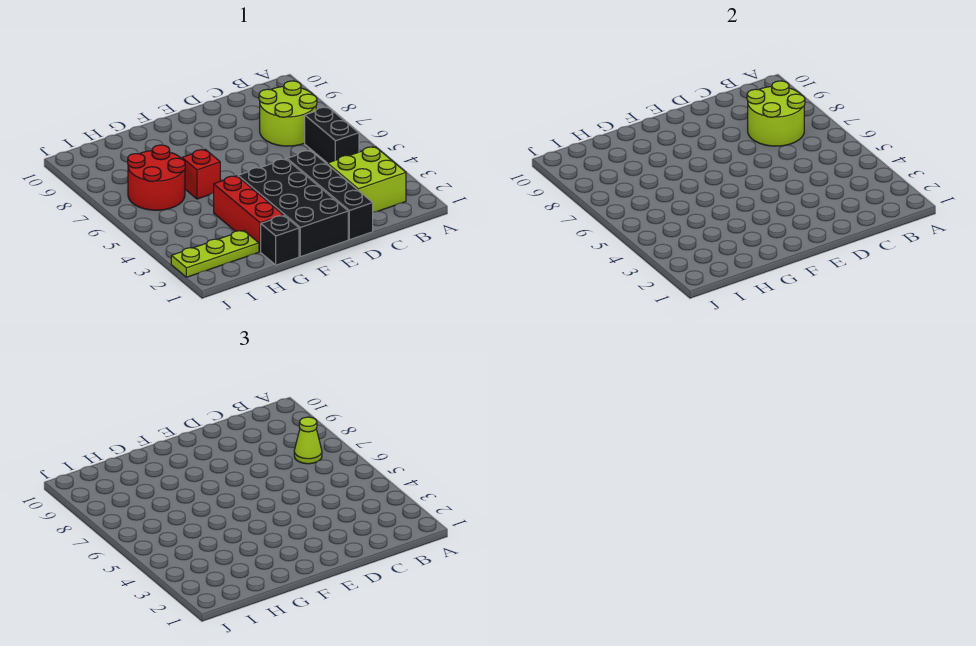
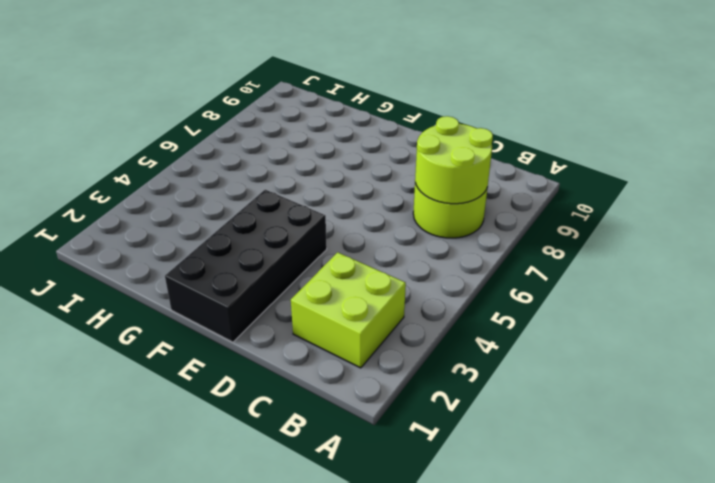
none -> black 1x2 brick [305,107,359,163]
none -> black 1x4 brick [287,150,373,240]
none -> black 1x1 brick [261,216,299,265]

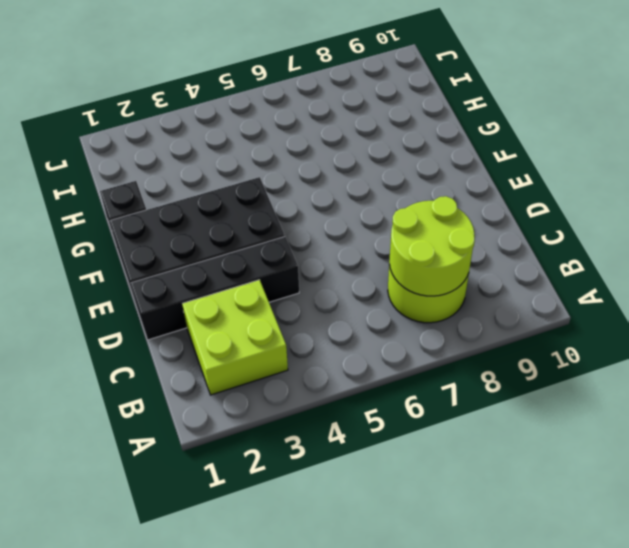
none -> black 1x2 brick [305,107,359,163]
none -> red 1x3 brick [214,176,283,252]
none -> red 1x1 brick [182,149,220,199]

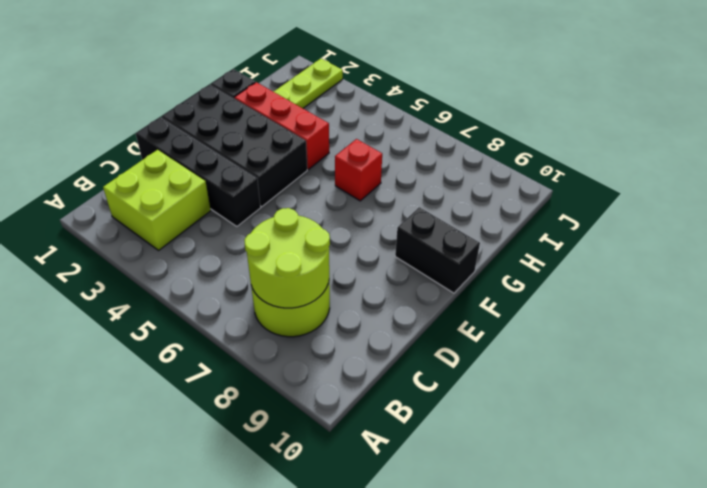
black 1x2 brick [395,207,480,293] -> black 1x2 brick moved to [305,107,359,163]
none -> red 2x2 round brick [128,145,185,210]
none -> lime 1x1 cone [294,417,322,464]

